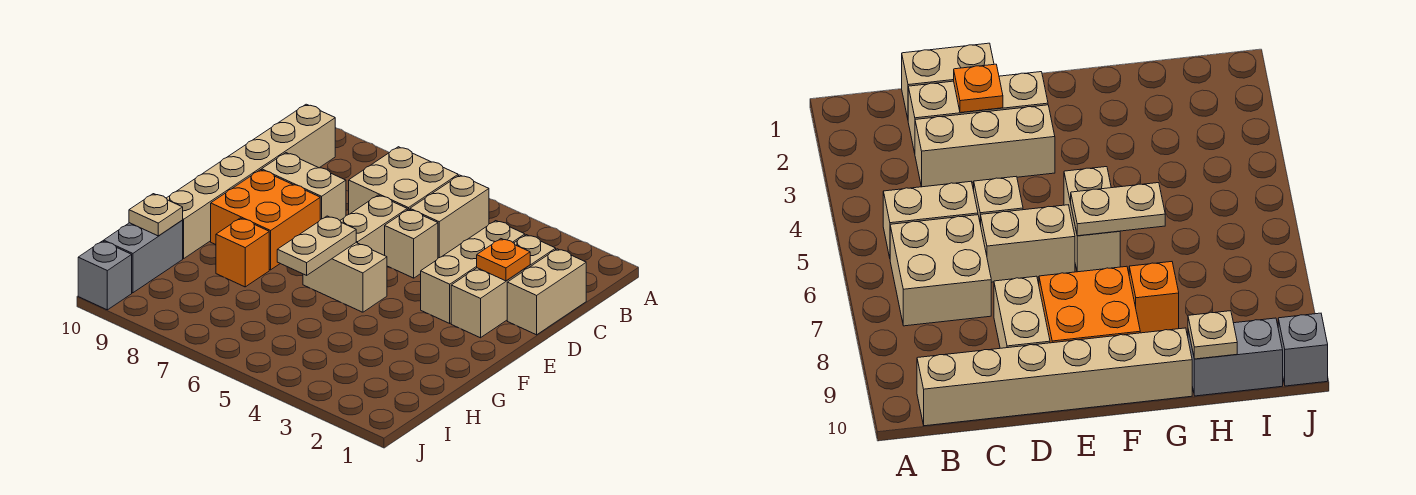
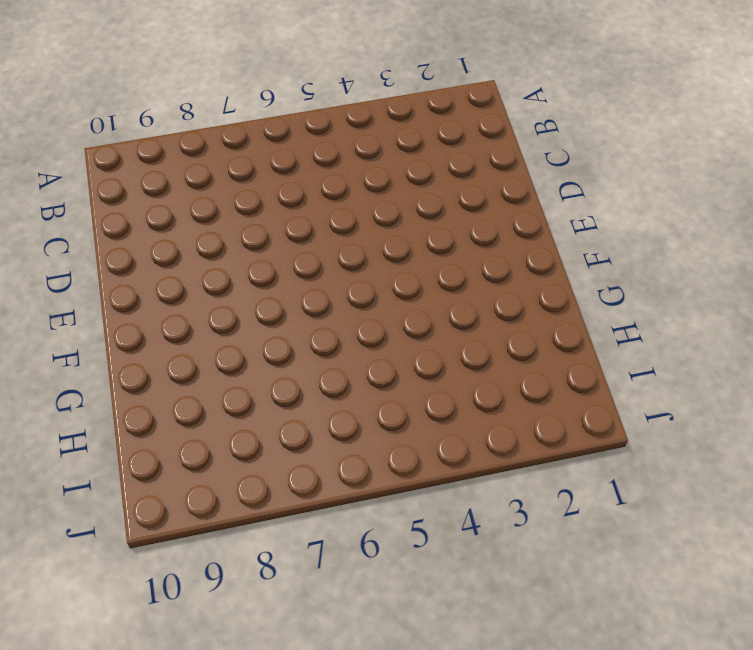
none -> tan 1x2 brick [410,175,489,258]
none -> tan 2x2 brick [349,147,458,214]
none -> tan 1x6 brick [166,104,335,258]

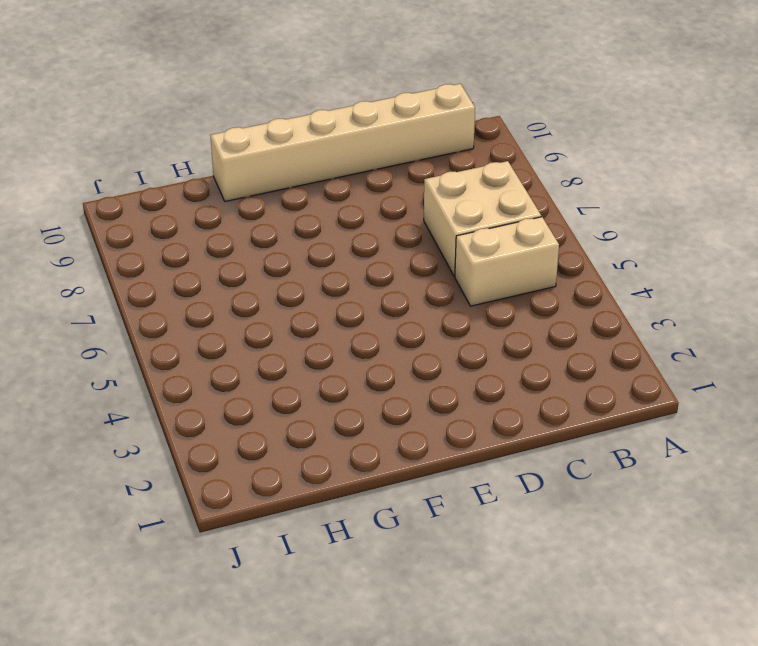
none -> tan 1x2 brick [507,249,586,335]
none -> tan 1x3 brick [451,235,556,338]
none -> tan 1x3 brick [421,221,525,323]

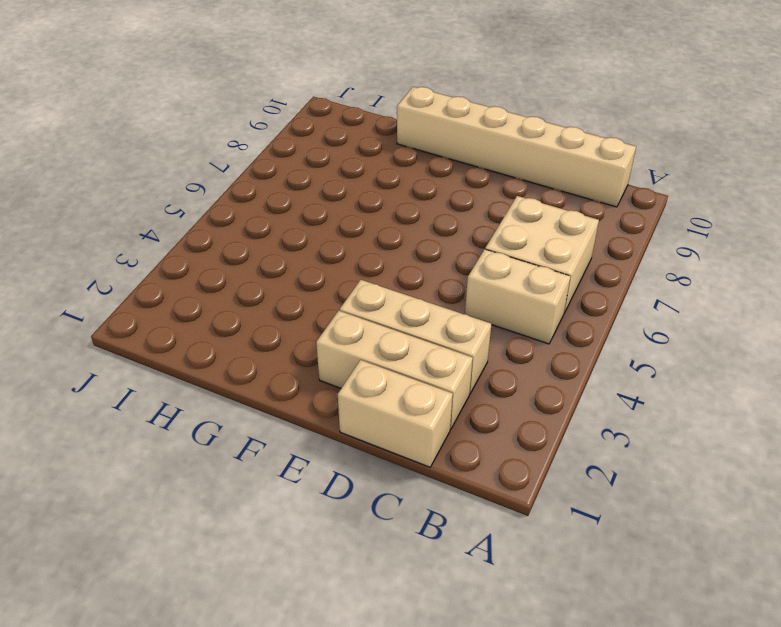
none -> tan 1x1 brick [385,209,438,278]
none -> tan 1x2 brick [340,195,407,255]
none -> tan 1x2 brick [262,153,346,220]

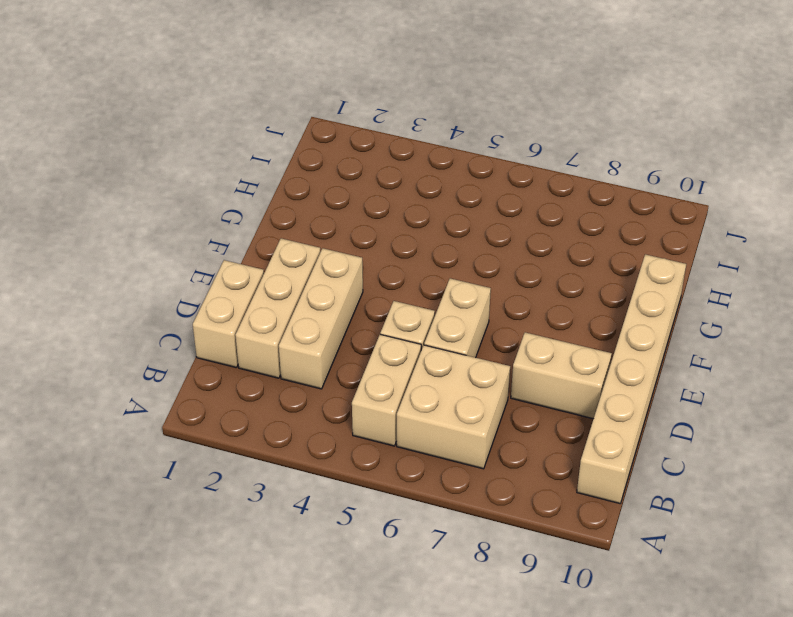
none -> orange 2x2 brick [211,170,320,270]
none -> tan 1x2 brick [303,243,387,312]
none -> orange 1x1 brick [216,218,269,287]

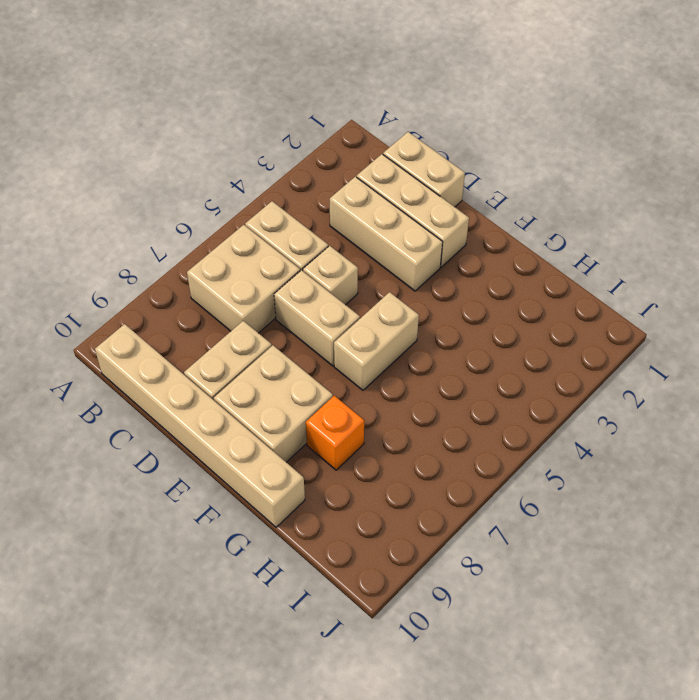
tan 2x2 brick [214,345,333,462] -> orange 2x2 brick [211,170,320,270]
none -> grey 1x2 brick [104,221,183,293]
none -> grey 1x1 brick [78,241,132,310]
none -> orange 1x1 plate [477,239,530,281]

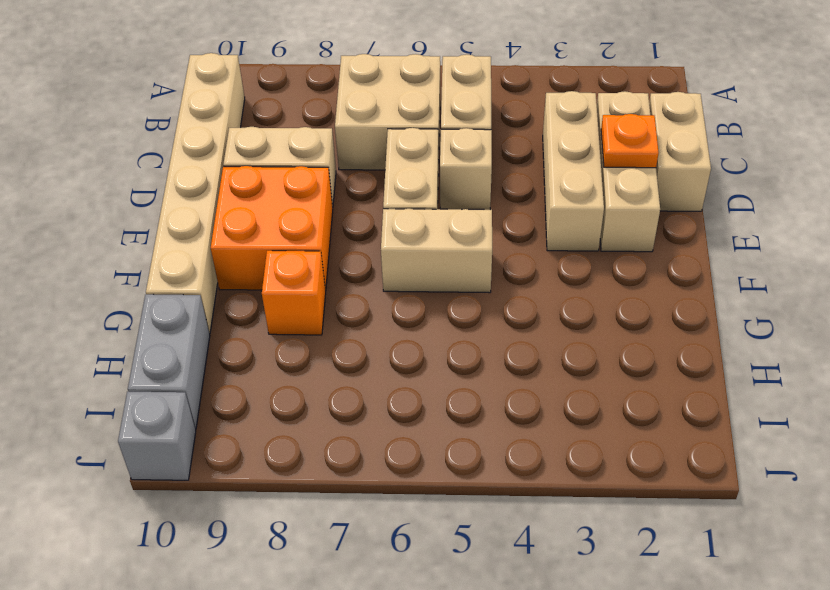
none -> tan 1x2 plate [277,216,356,275]
none -> tan 1x1 plate [129,194,183,236]

